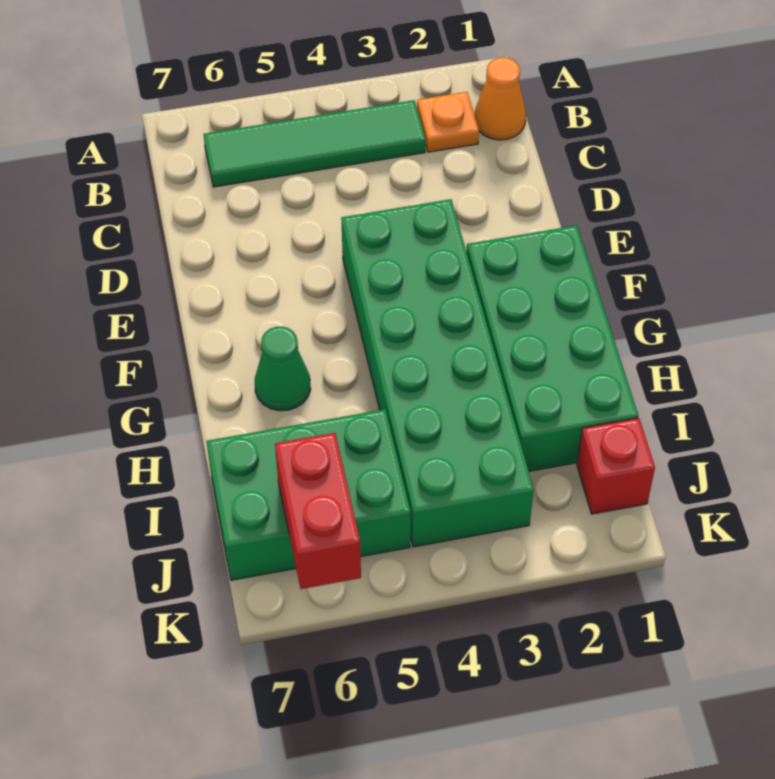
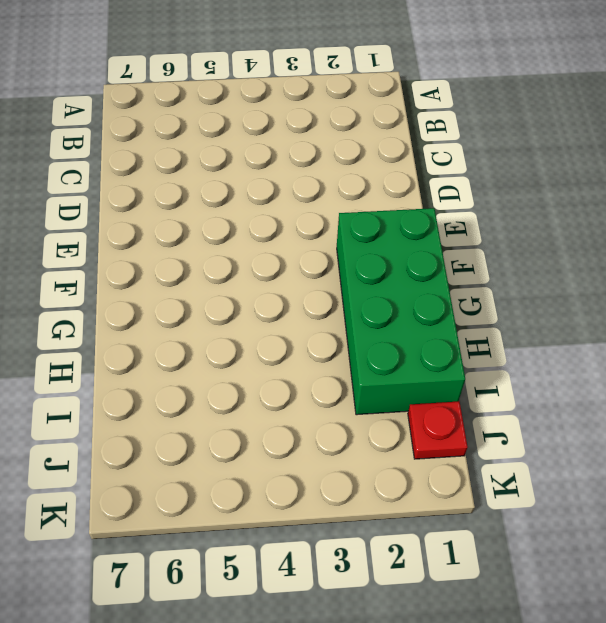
red 1x1 plate [408,401,467,459] -> red 1x1 brick [577,418,655,514]
none -> orange 1x1 cone [475,57,526,140]
none -> orange 1x1 plate [417,92,479,152]

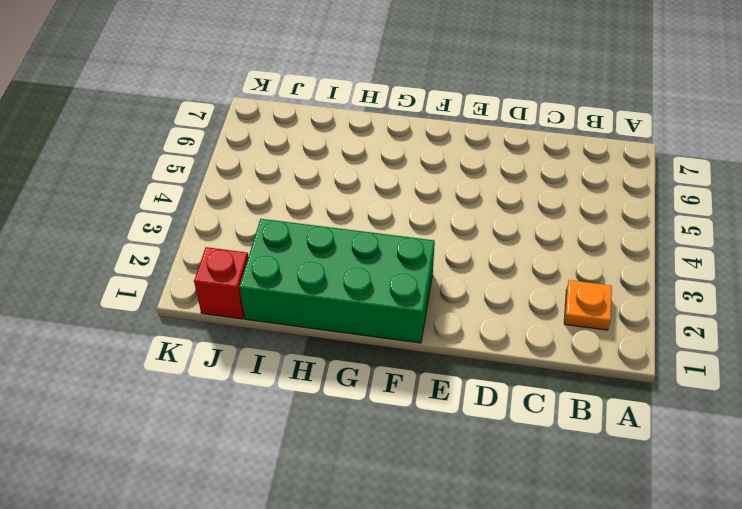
none -> orange 1x1 cone [475,57,526,140]
none -> green 1x4 tile [204,100,426,187]

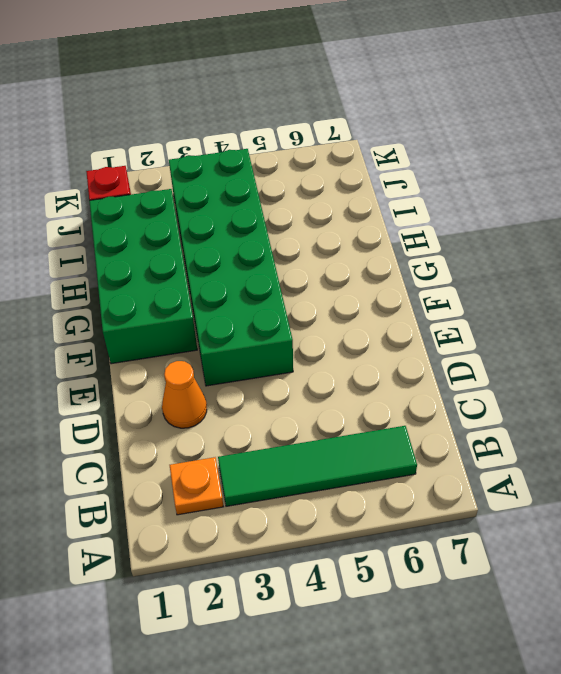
orange 1x1 cone [162,361,207,428] -> orange 1x1 cone moved to [475,57,526,140]
none -> green 1x1 cone [255,327,311,411]
none -> green 2x3 brick [207,409,411,580]

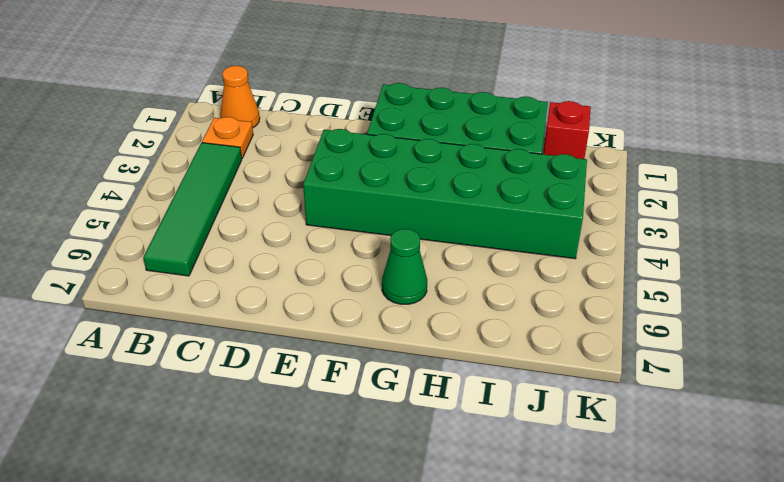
none -> green 2x3 brick [207,409,411,580]
none -> red 1x2 brick [275,433,361,589]

